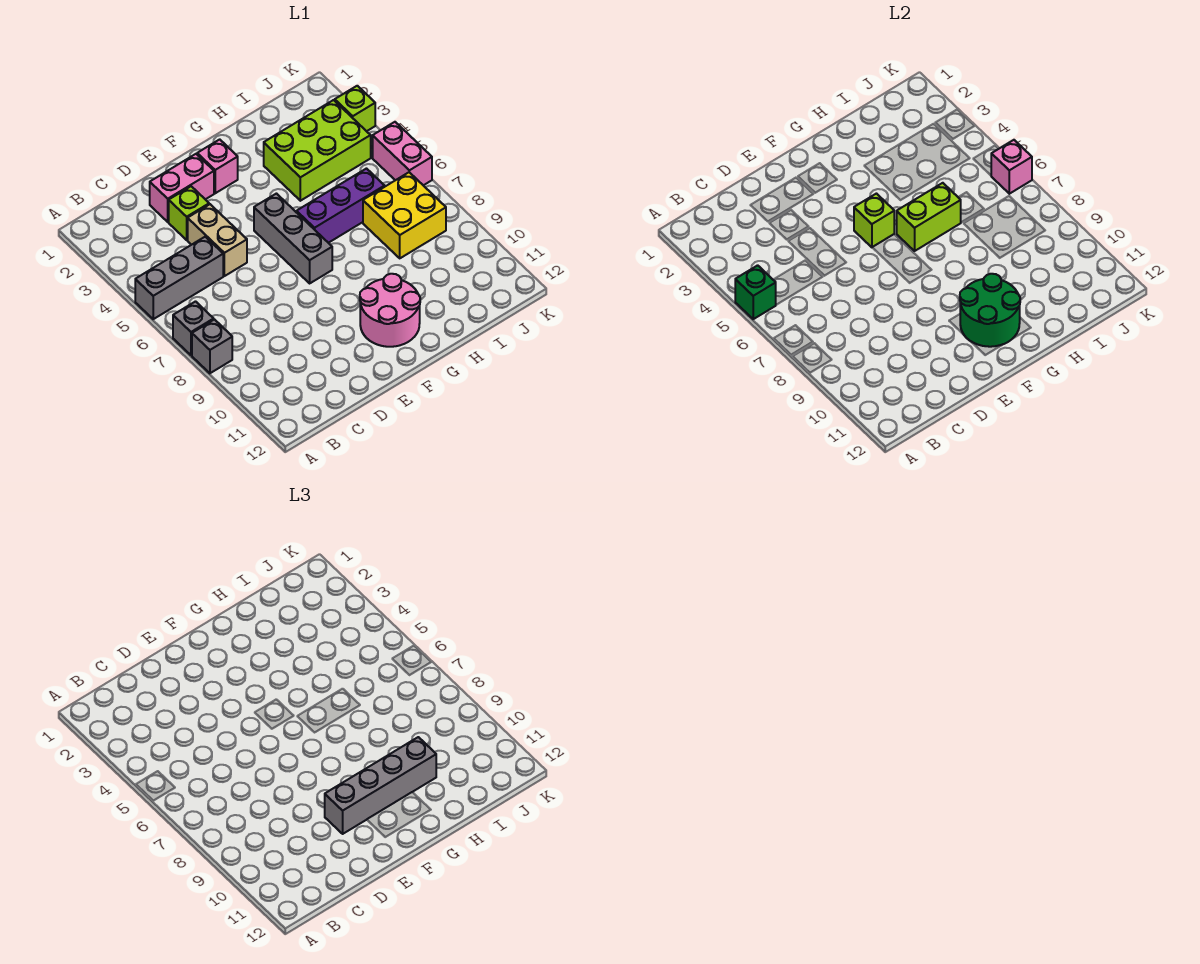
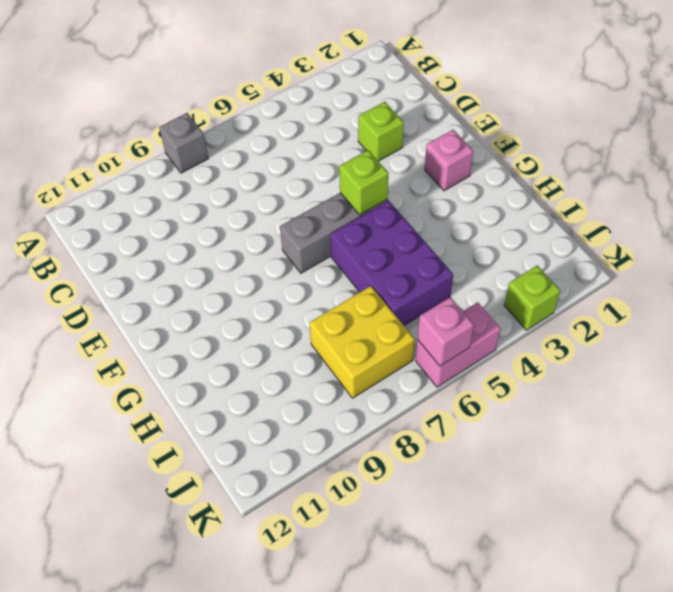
purple 2x3 brick [330,201,453,325] -> purple 1x3 brick [297,169,385,243]
none -> grey 1x3 brick [135,237,223,319]
none -> grey 1x1 brick [173,302,214,355]
none -> pink 1x2 brick [150,154,214,222]

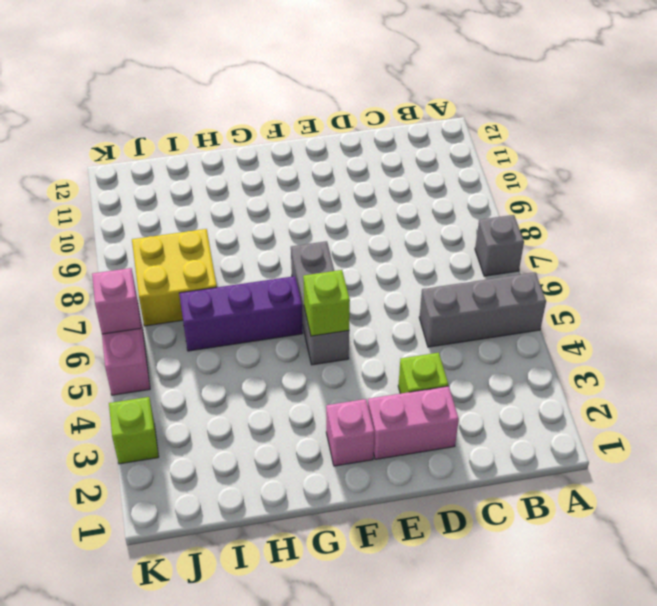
none -> grey 1x1 brick [192,320,232,373]
none -> tan 1x2 brick [188,204,247,276]
none -> pink 2x2 round brick [360,274,420,347]

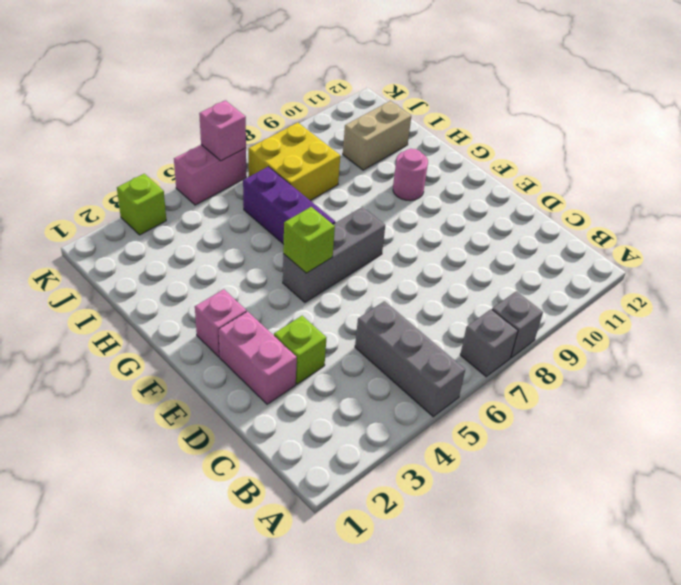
pink 1x1 round brick [393,149,428,201] -> pink 2x2 round brick [360,274,420,347]
tan 1x2 brick [343,101,411,170] -> tan 1x2 brick moved to [188,204,247,276]
none -> lime 2x3 brick [264,100,371,201]
none -> green 1x1 brick [735,265,776,319]
none -> green 2x2 round brick [960,274,1020,347]

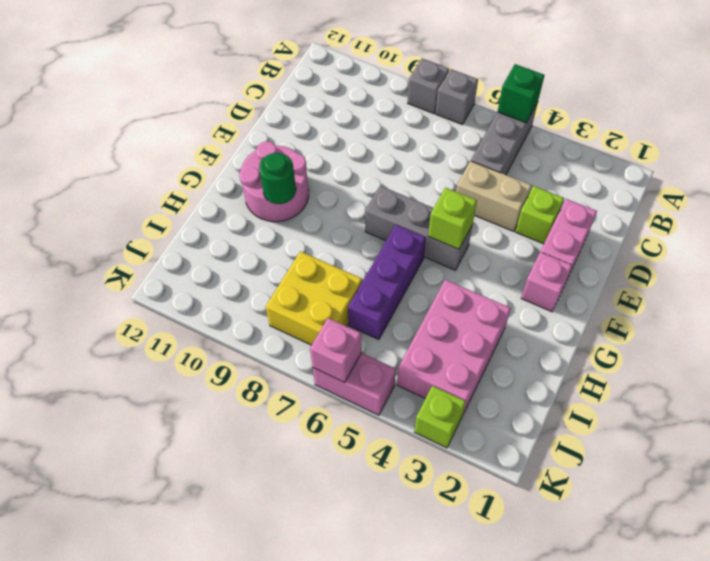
green 1x1 round brick [259,153,296,204] -> green 2x2 round brick [960,274,1020,347]
pink 2x3 brick [397,280,511,416] -> lime 2x3 brick [264,100,371,201]
none -> lime 1x2 brick [897,183,961,251]
none -> grey 1x4 brick [325,737,436,834]

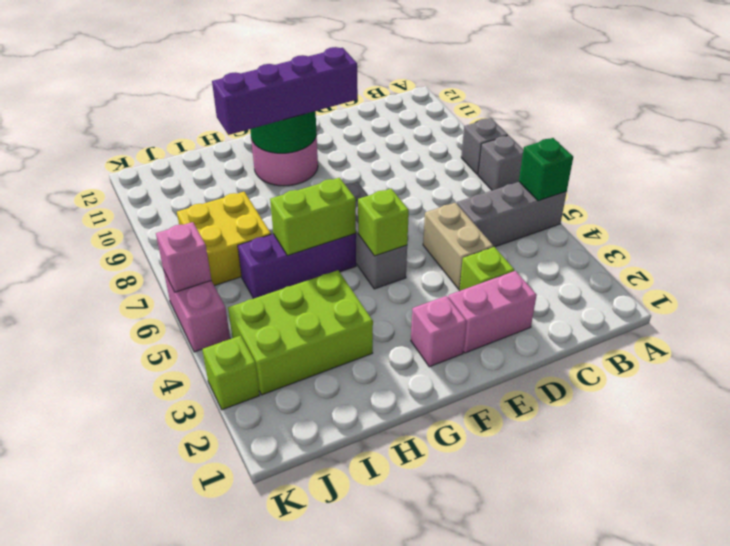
purple 1x4 brick [212,47,358,135] -> grey 1x4 brick [325,737,436,834]

